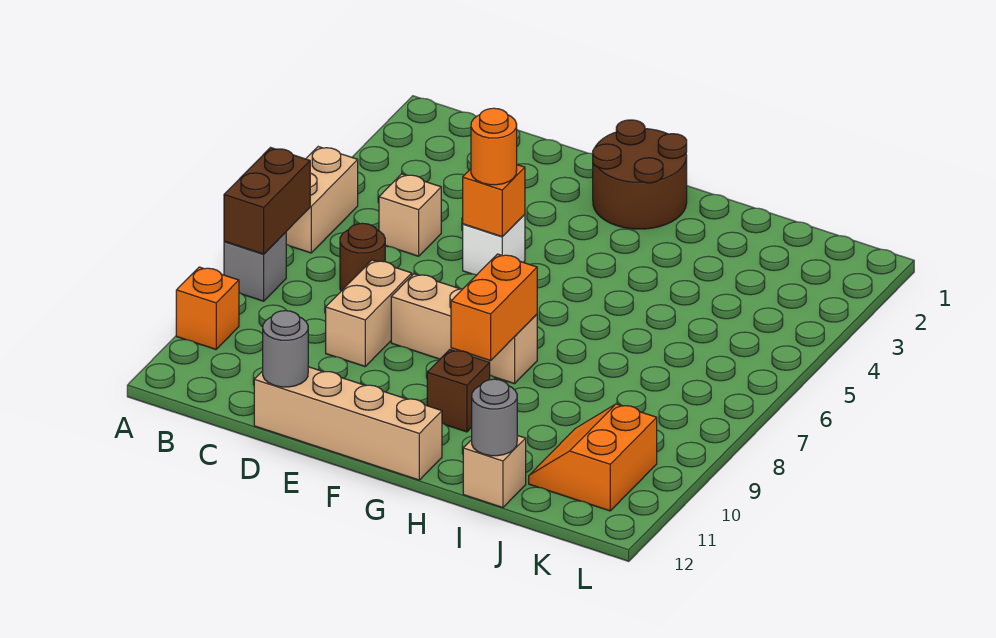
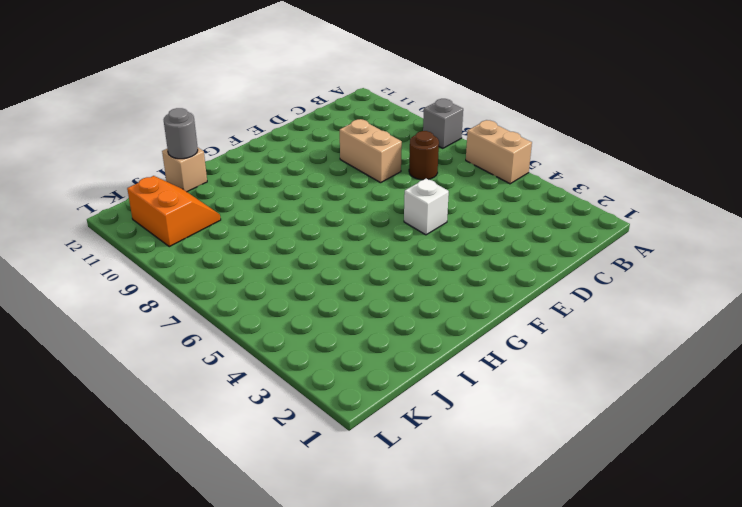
none -> orange 1x1 brick [176,267,239,349]
none -> tan 1x1 brick [379,174,441,256]
none -> tan 1x4 brick [254,367,442,480]

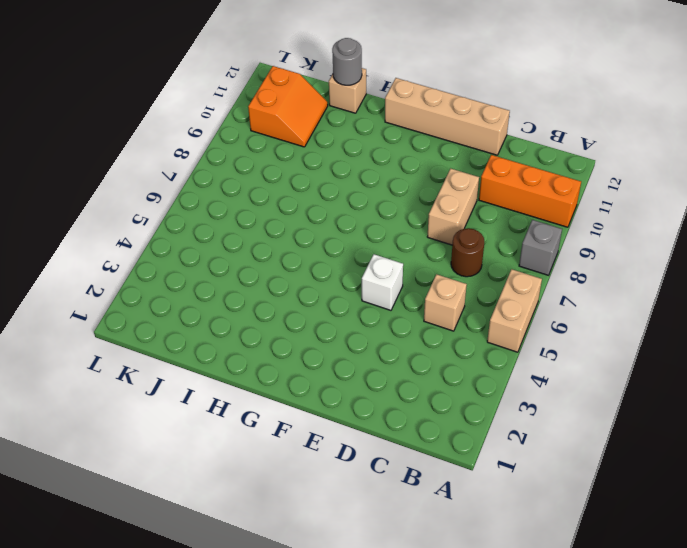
orange 1x3 brick [479,155,581,227] -> orange 1x1 brick [176,267,239,349]
none -> tan 1x3 brick [391,274,537,384]
none -> brown 2x2 round brick [593,120,687,229]
none -> brown 1x1 brick [427,350,490,432]

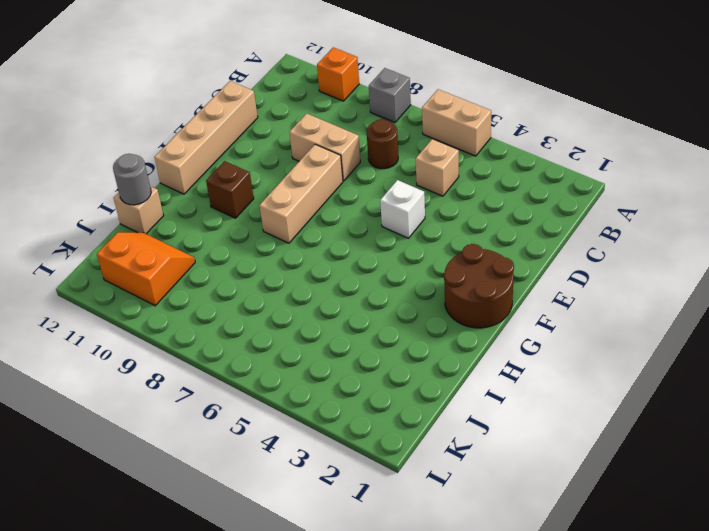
none -> brown 1x2 brick [224,148,310,254]
none -> grey 1x1 round brick [263,311,308,387]
none -> orange 1x1 brick [463,165,525,237]

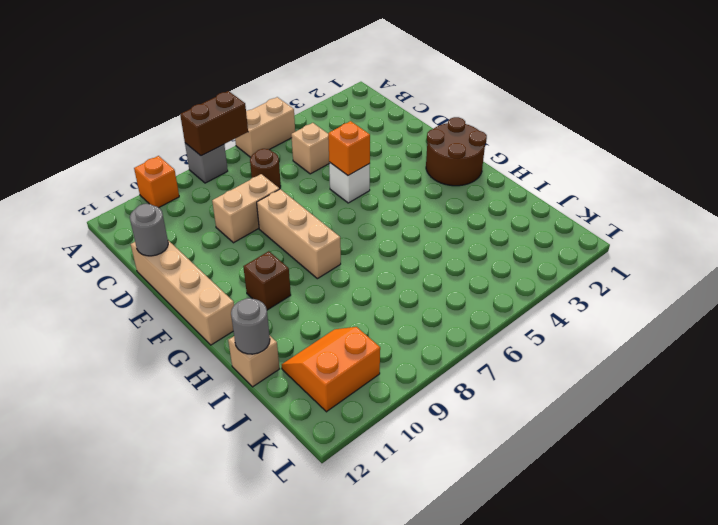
none -> orange 1x2 brick [451,254,537,361]
none -> orange 1x1 round brick [471,108,517,185]

